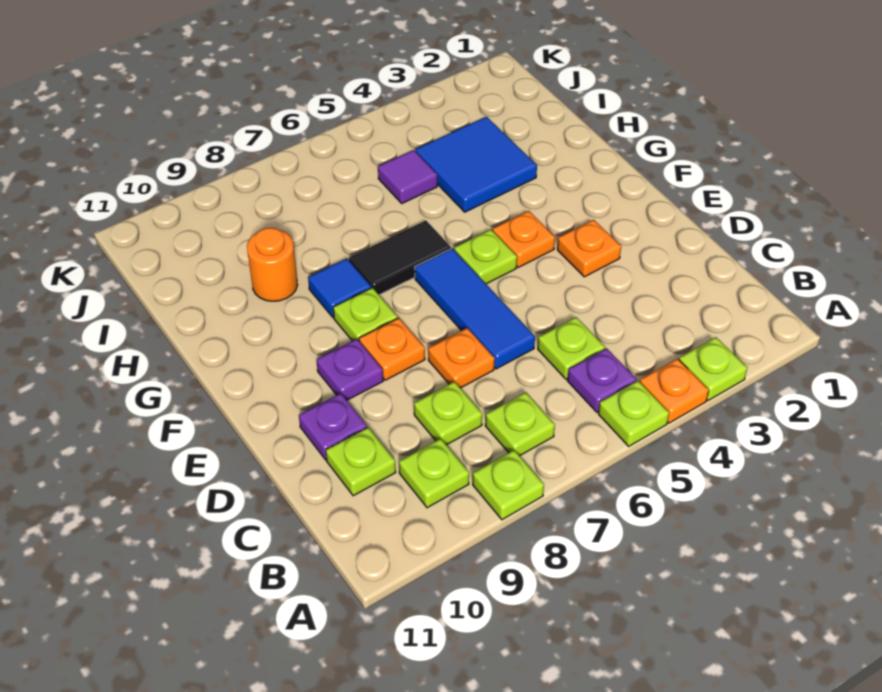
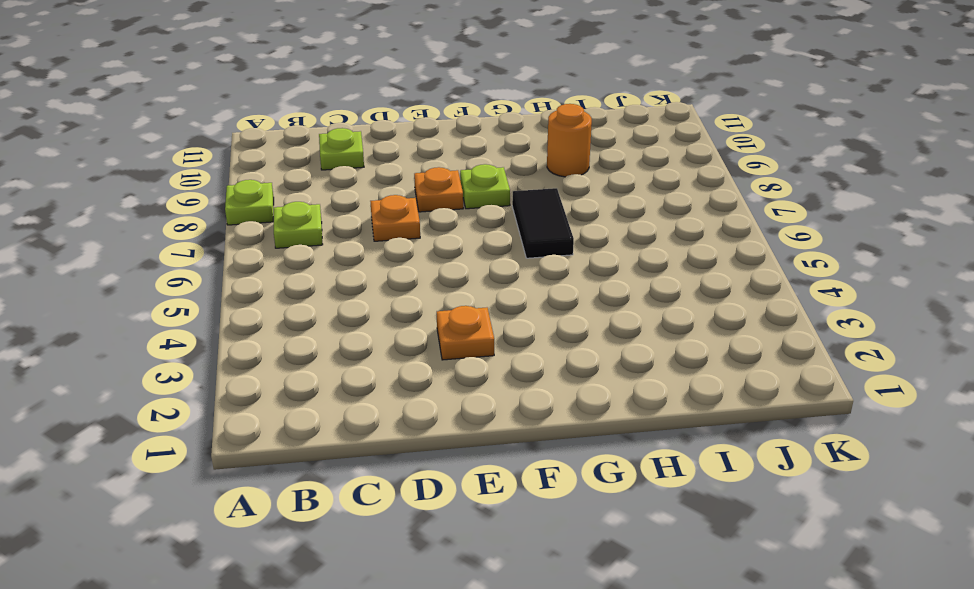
none -> lime 1x1 plate [679,337,747,401]
none -> orange 1x1 plate [640,359,709,423]
none -> lime 1x1 plate [598,381,669,446]

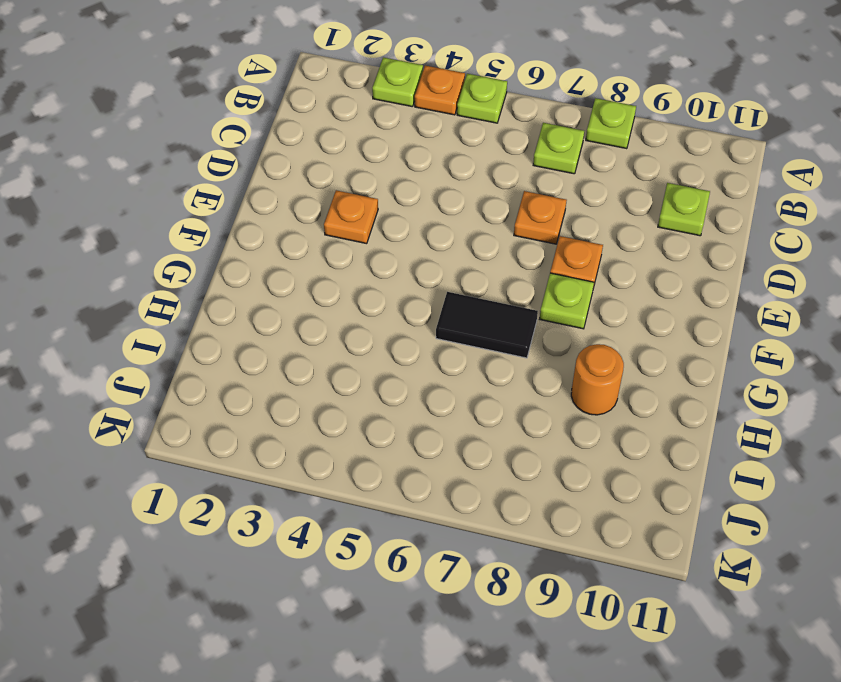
none -> purple 1x1 plate [567,348,637,412]
none -> lime 1x1 plate [399,439,469,508]
none -> lime 1x1 plate [538,317,605,379]

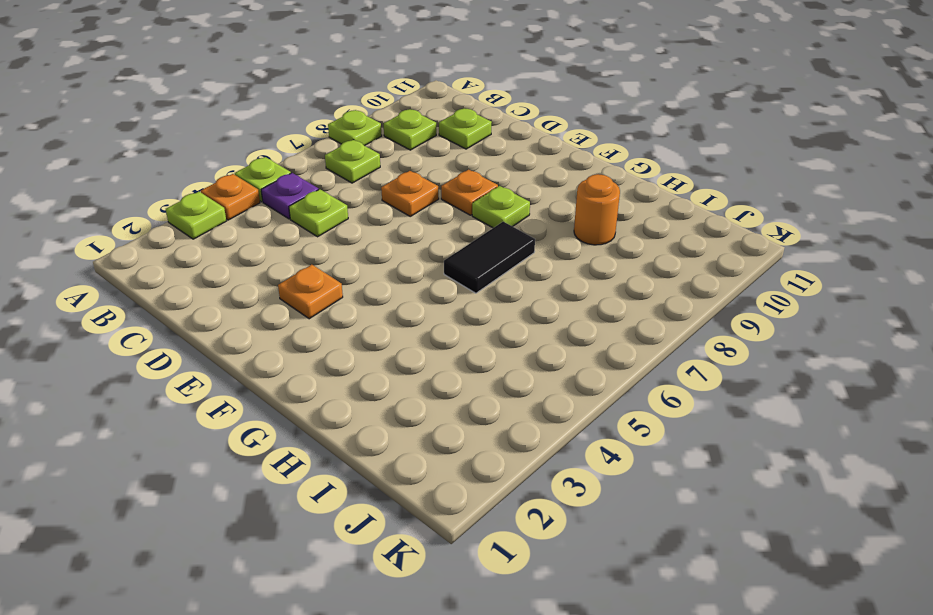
none -> lime 1x1 plate [414,382,482,445]
none -> blue 1x3 tile [415,248,535,369]
none -> purple 1x1 plate [299,393,367,460]

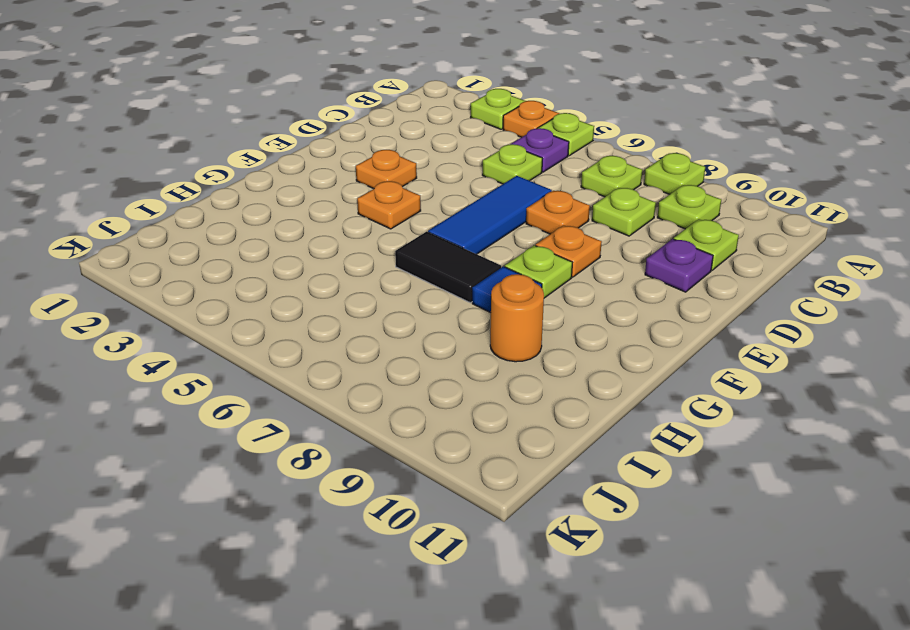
none -> purple 1x1 plate [317,339,383,400]
none -> lime 1x1 plate [454,230,517,284]
none -> blue 2x2 tile [416,117,537,212]

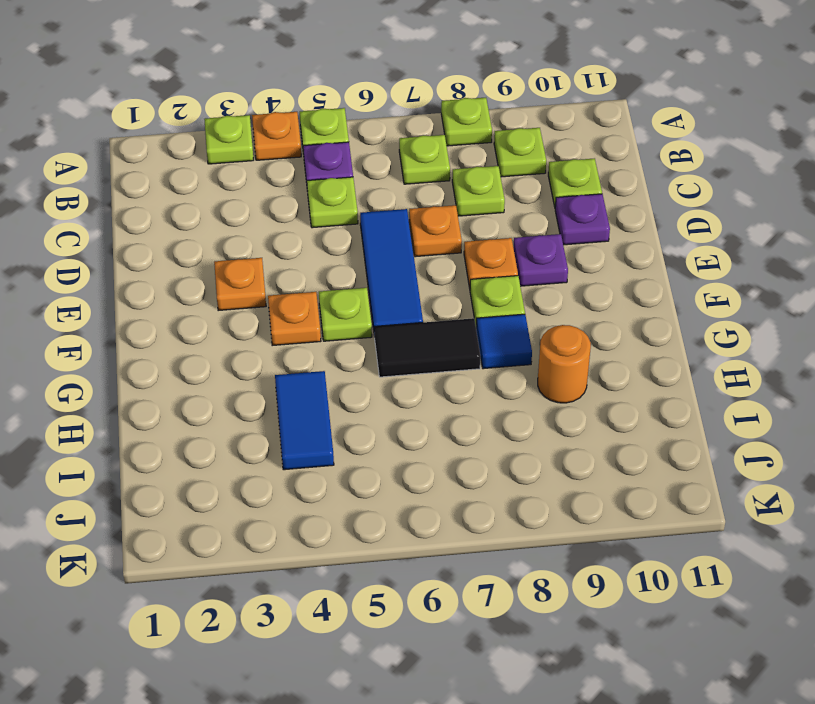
blue 1x2 tile [275,371,334,470] -> blue 2x2 tile [416,117,537,212]
none -> purple 1x1 tile [378,150,437,203]

